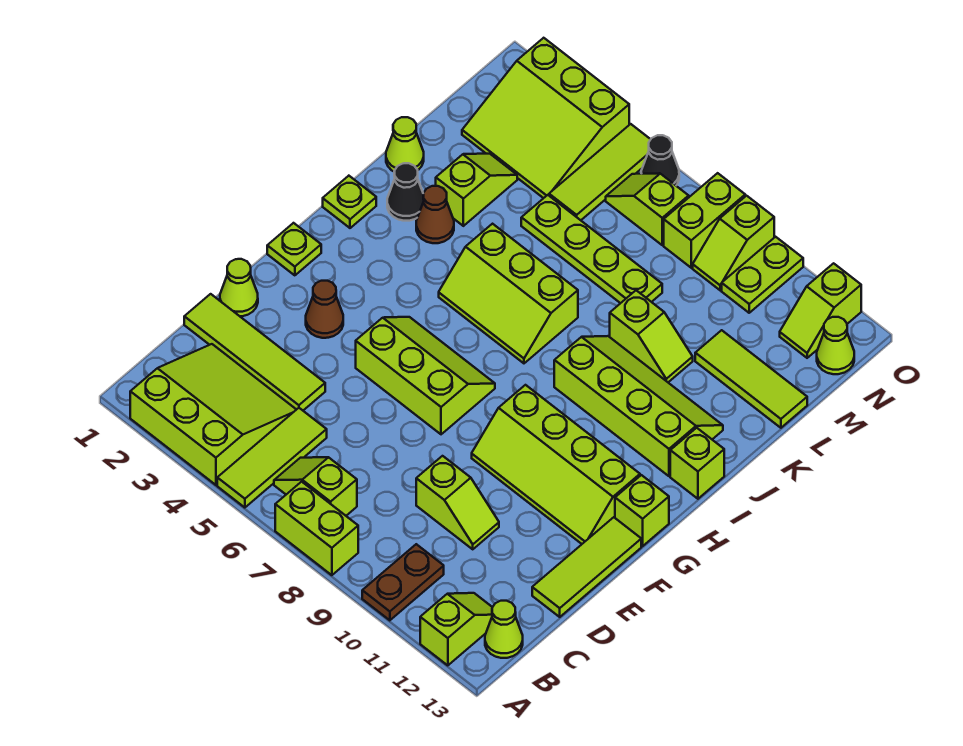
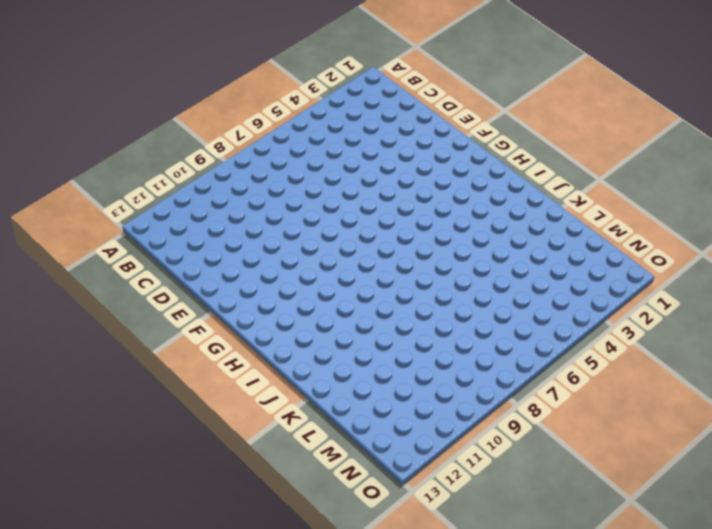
none -> lime 3x3 slope [130,344,296,485]
none -> lime 1x3 tile [217,408,327,508]
none -> lime 1x2 brick [275,482,358,575]
none -> brown 1x2 plate [362,544,444,620]

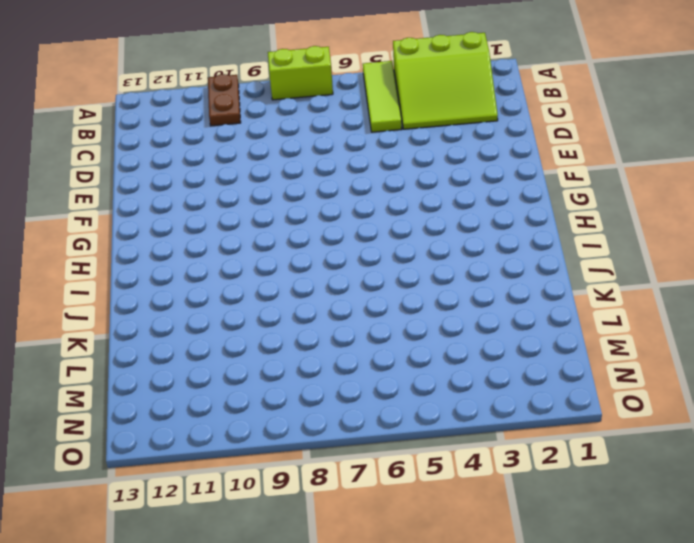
none -> lime 1x2 slope [420,593,492,665]
none -> lime 1x2 slope [274,457,357,516]
none -> lime 1x1 cone [485,601,523,658]
none -> lime 1x4 tile [184,294,325,410]

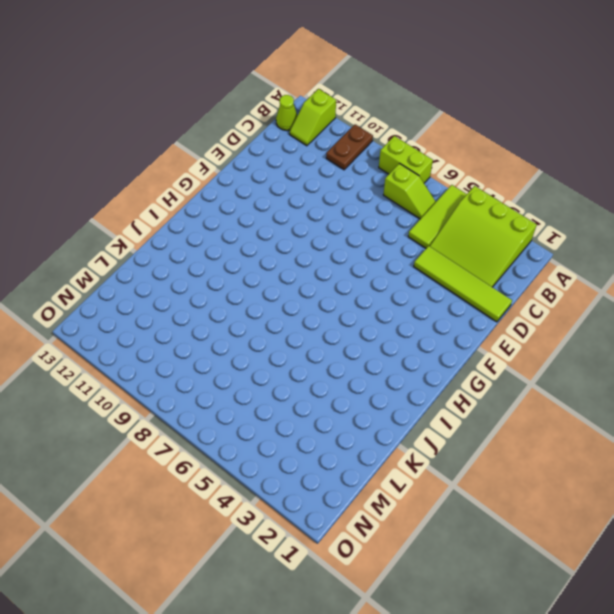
none -> lime 1x2 slope [416,456,499,549]
none -> lime 1x3 tile [532,517,641,617]
none -> lime 1x1 cone [220,259,258,316]
none -> brown 1x1 cone [306,281,343,338]

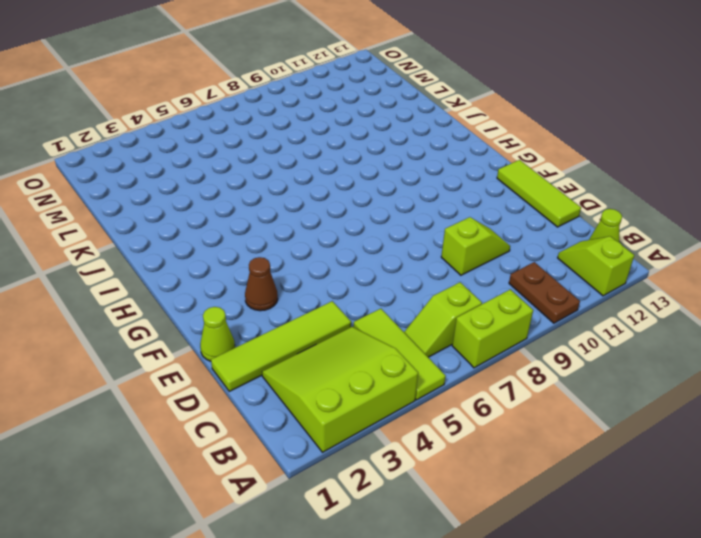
none -> lime 2x3 slope [356,317,495,434]
none -> lime 2x4 slope [472,385,640,544]
none -> lime 1x1 plate [267,223,321,275]
none -> lime 1x1 brick [615,475,669,546]

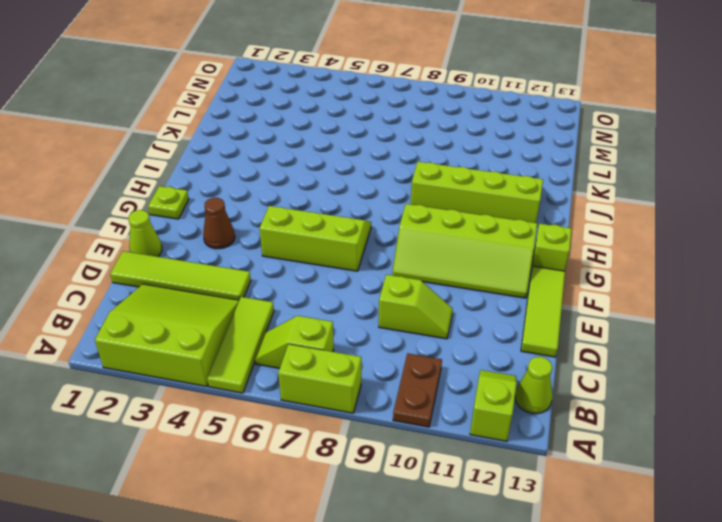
none -> lime 1x1 plate [323,176,376,228]
none -> lime 2x3 slope [439,224,578,363]
none -> lime 1x1 brick [670,428,724,499]
none -> black 1x1 cone [387,163,424,221]

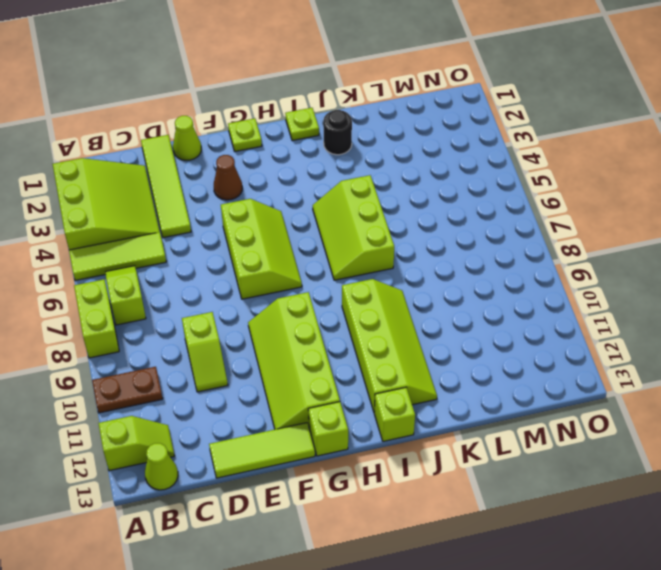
black 1x1 round brick [323,110,352,155] -> black 1x1 cone [387,163,424,221]
none -> brown 1x1 cone [416,186,454,243]
none -> lime 1x1 cone [386,117,424,171]
none -> lime 1x2 slope [436,154,517,226]
none -> lime 1x2 slope [610,290,693,382]

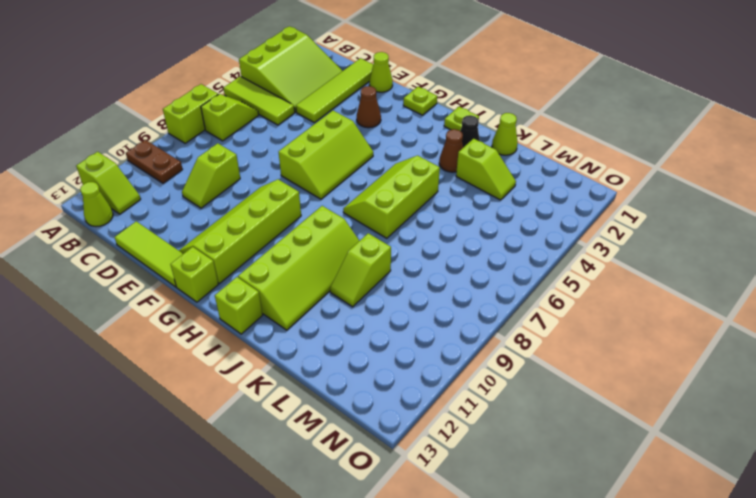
none -> lime 1x4 plate [521,195,662,303]
none -> lime 1x3 tile [695,330,807,428]
none -> lime 3x3 slope [462,38,629,198]
none -> lime 1x3 tile [549,124,651,220]

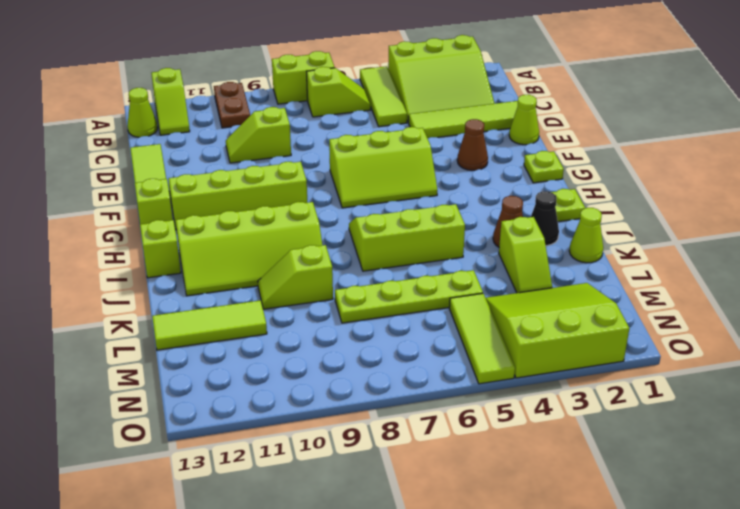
none -> lime 1x2 slope [606,173,689,245]
none -> lime 1x2 brick [664,173,745,268]
none -> lime 1x2 slope [693,196,774,290]
none -> lime 1x2 plate [722,237,803,313]

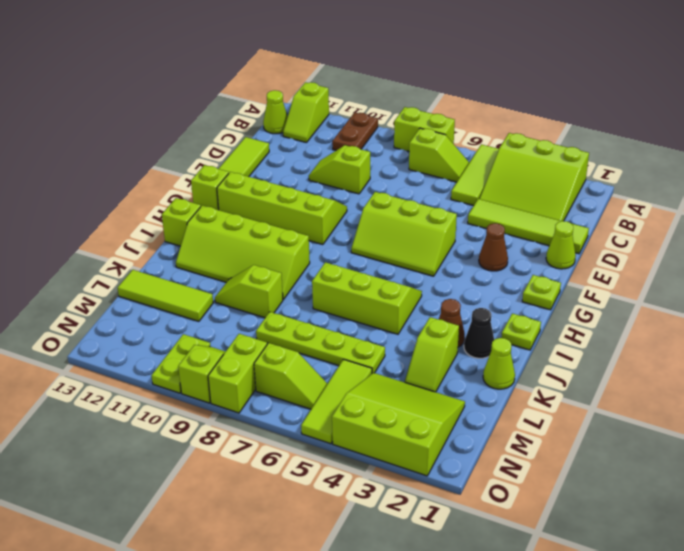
none -> lime 1x2 slope [780,263,861,358]
none -> lime 1x1 cone [817,317,854,374]
none -> black 1x1 cone [641,135,679,185]

